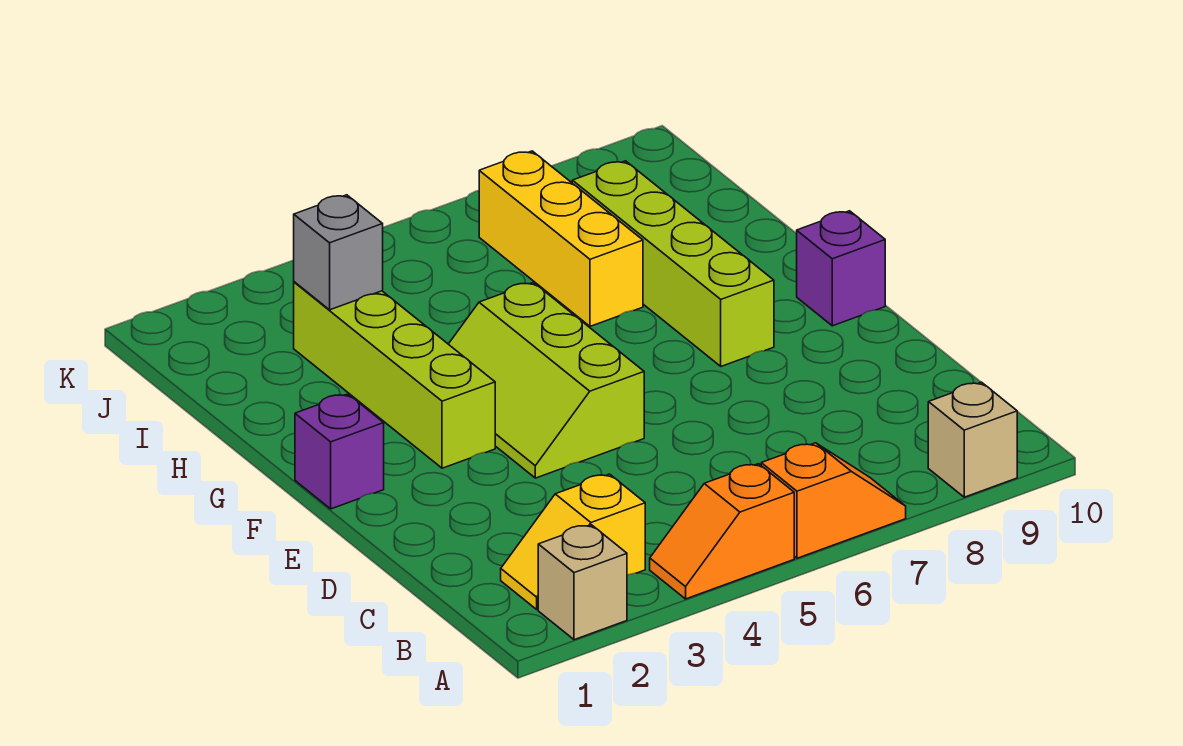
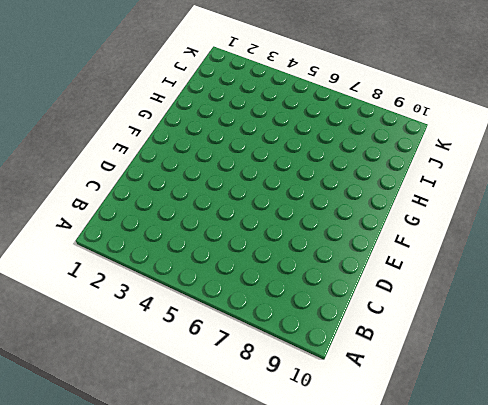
none -> tan 1x1 brick [538,525,627,640]
none -> orange 1x2 slope [650,464,794,599]
none -> orange 1x2 slope [761,443,906,558]

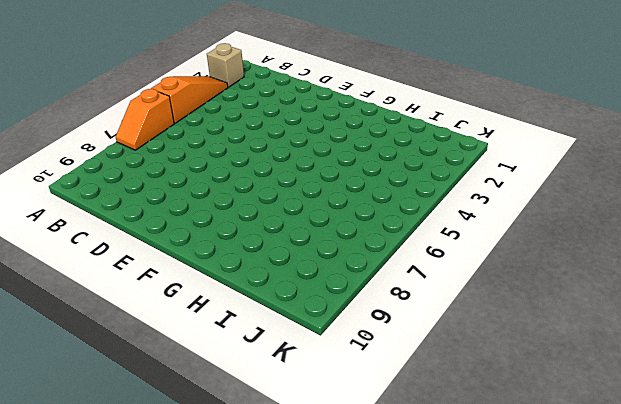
orange 1x3 slope [151,76,228,123] -> orange 1x2 slope [650,464,794,599]
none -> tan 1x1 brick [928,382,1017,497]
none -> yellow 1x2 slope [501,474,645,609]
none -> lime 2x3 slope [449,282,644,478]

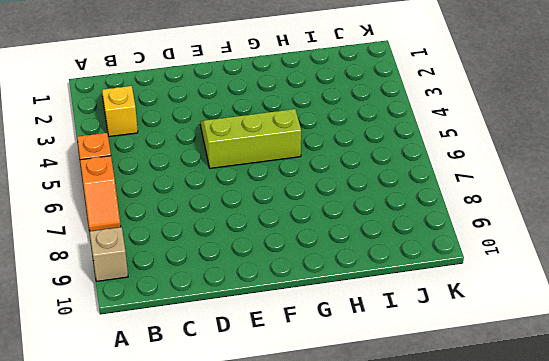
none -> tan 1x1 brick [538,525,627,640]
none -> purple 1x1 brick [295,394,384,509]
none -> lime 1x4 brick [294,282,495,468]

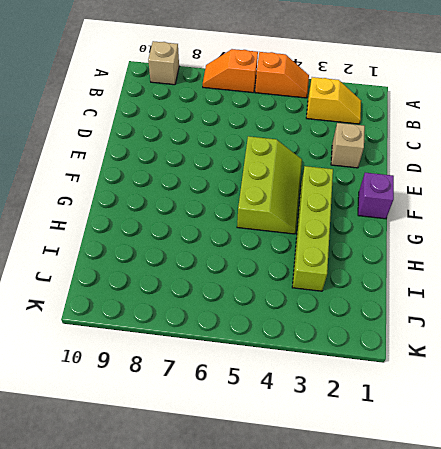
tan 1x1 brick [331,123,365,168] -> tan 1x1 brick moved to [538,525,627,640]
none -> lime 1x4 brick [572,161,774,366]
none -> purple 1x1 brick [797,211,885,326]
none -> yellow 1x3 brick [479,151,643,326]

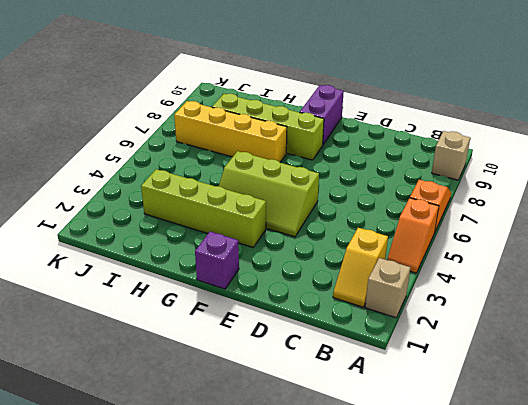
purple 1x2 brick [300,85,344,144] -> purple 1x1 brick [797,211,885,326]
yellow 1x4 brick [174,101,287,162] -> yellow 1x3 brick [479,151,643,326]
none -> grey 1x1 brick [294,195,383,310]

